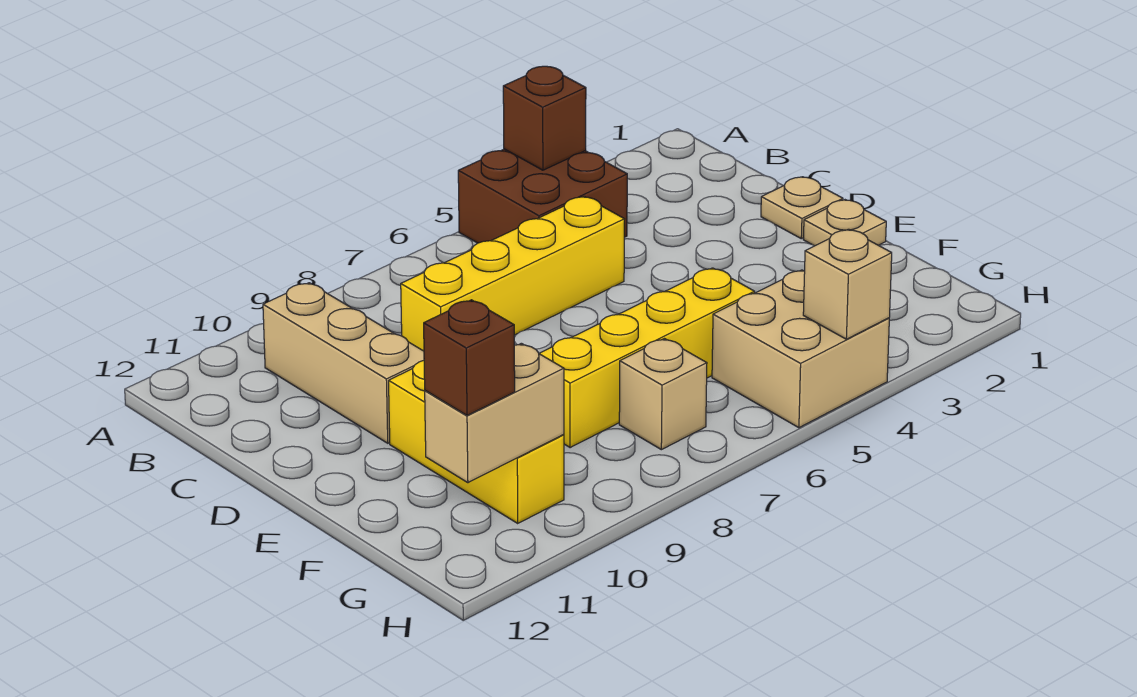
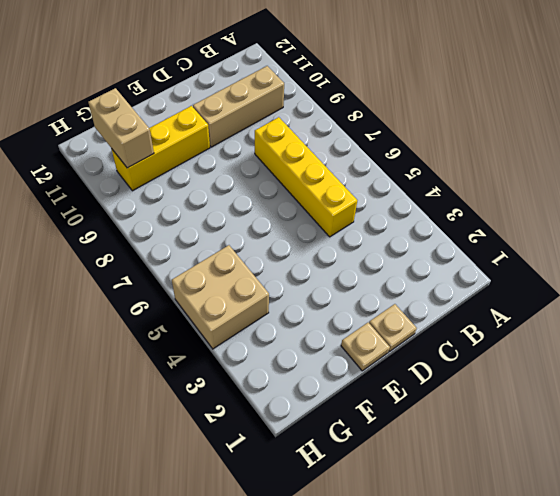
none -> brown 2x2 brick [458,149,627,243]
none -> yellow 1x4 brick [539,268,754,448]
none -> tan 1x1 brick [619,339,707,450]

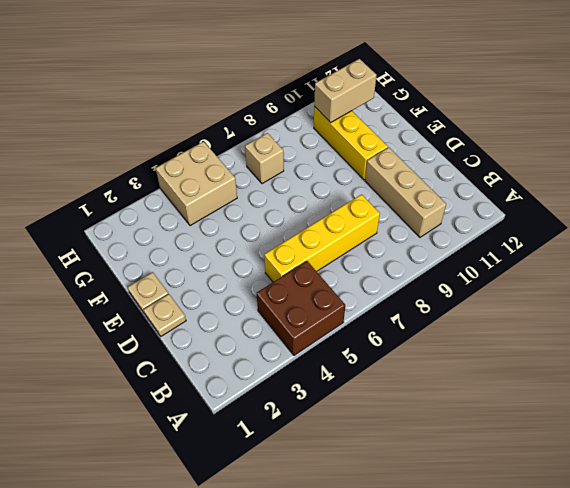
none -> yellow 1x4 brick [539,268,754,448]
none -> brown 1x1 brick [503,66,586,170]
none -> tan 1x1 brick [803,229,892,339]

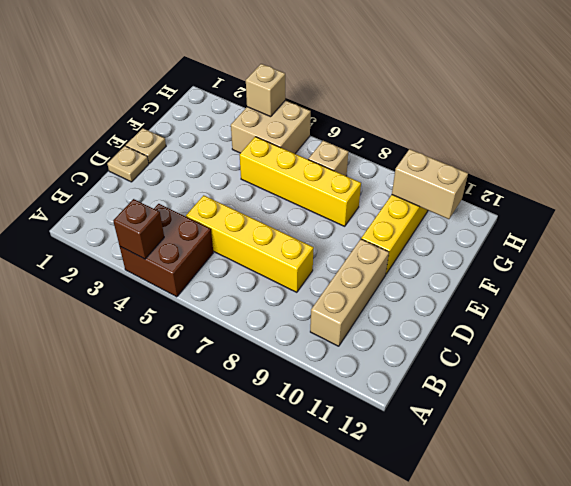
none -> brown 1x1 brick [424,300,515,415]

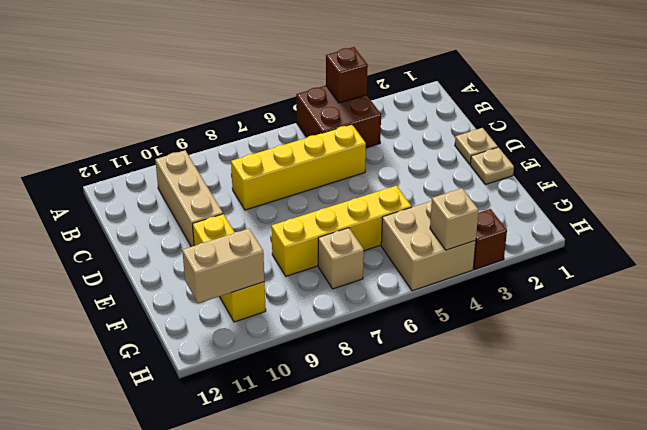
brown 1x1 brick [473,209,507,269] -> brown 1x1 brick moved to [424,300,515,415]

